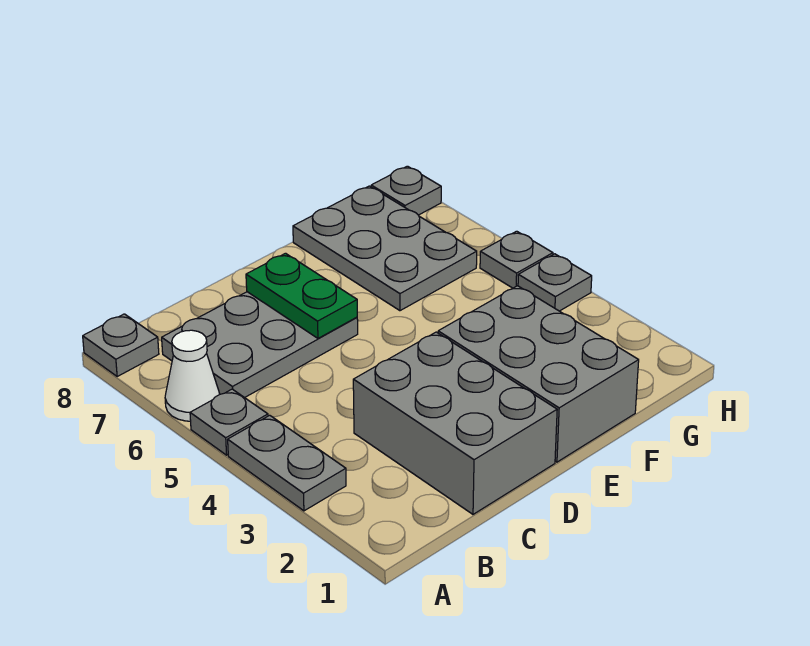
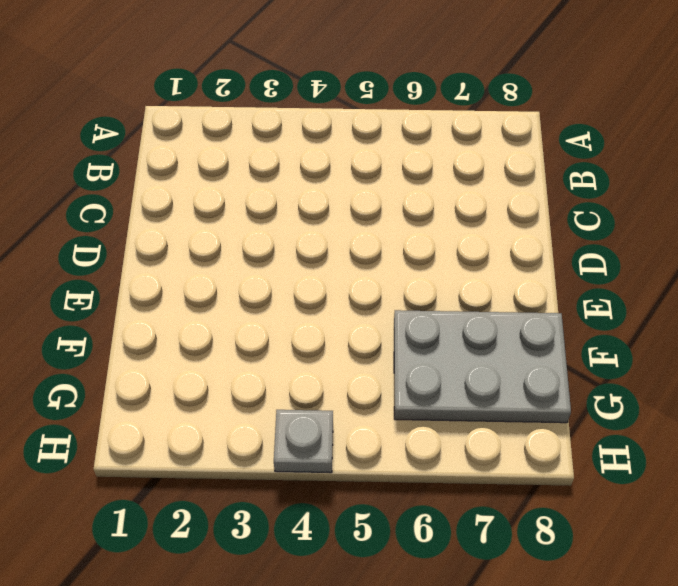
none -> grey 1x2 plate [228,415,346,511]
none -> grey 1x1 plate [190,389,268,455]
none -> white 1x1 cone [165,330,220,421]

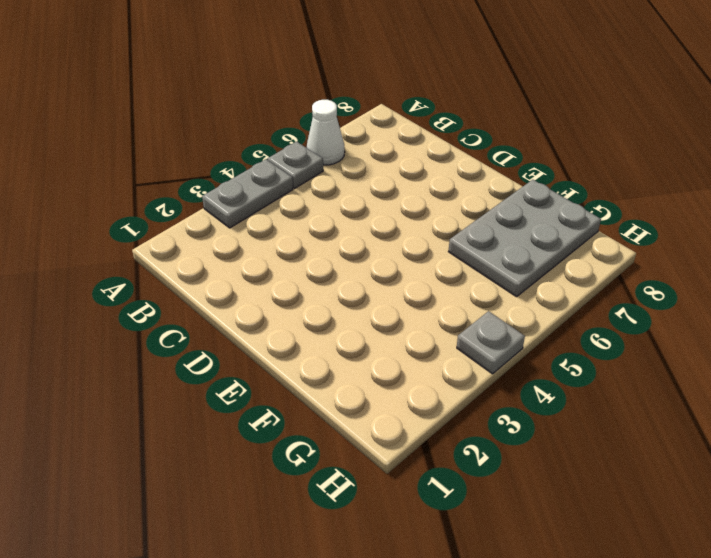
none -> grey 1x1 plate [83,314,159,376]
none -> grey 2x3 plate [162,292,358,398]
none -> grey 2x3 brick [353,332,557,514]

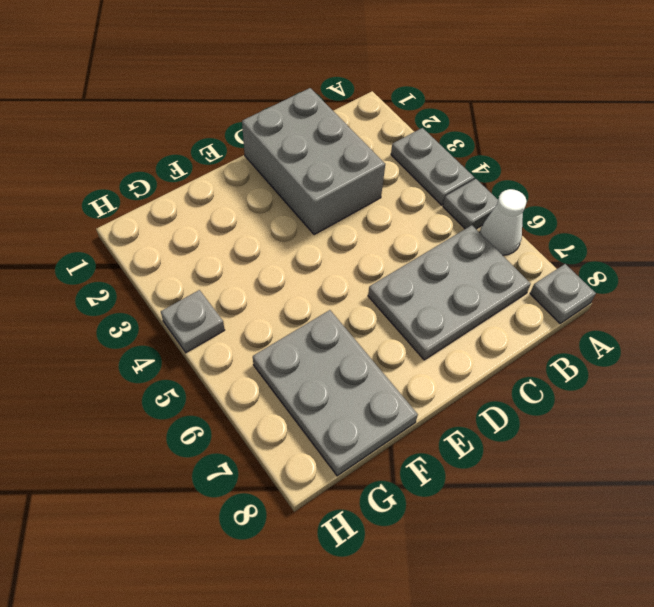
none -> grey 2x3 brick [438,286,639,462]
none -> grey 1x1 plate [480,231,553,288]
none -> grey 1x1 plate [371,166,441,215]

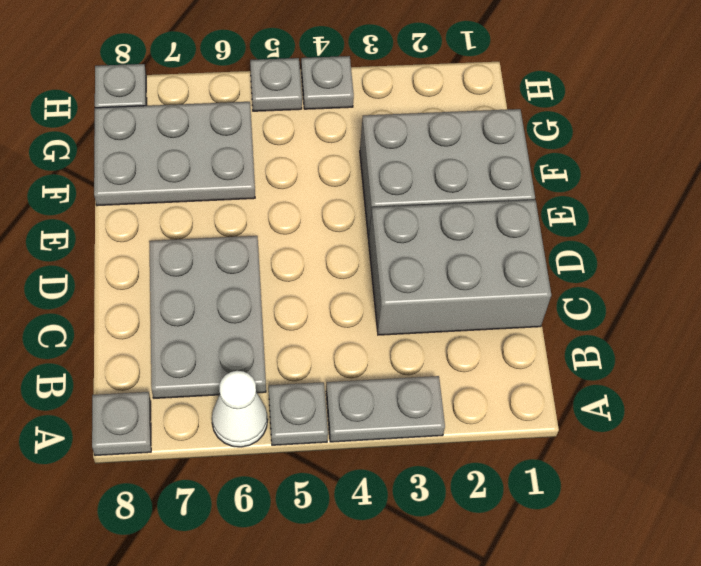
none -> green 1x2 plate [246,253,357,338]

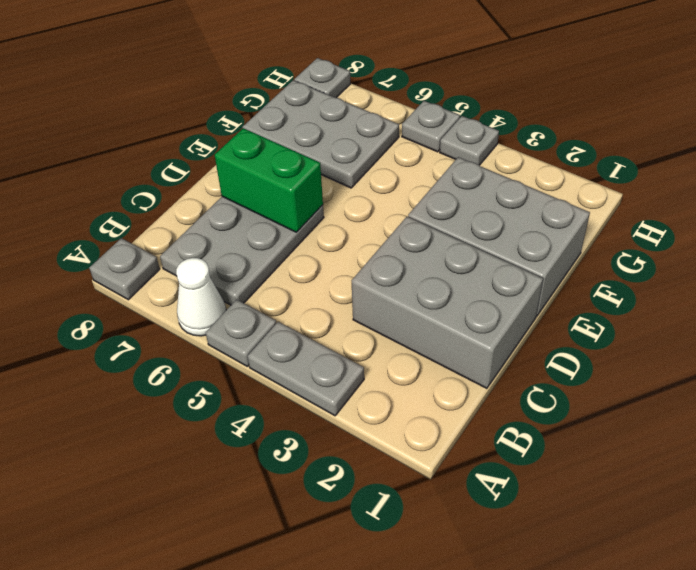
green 1x2 brick [215,128,323,232] -> green 1x2 plate [246,253,357,338]

